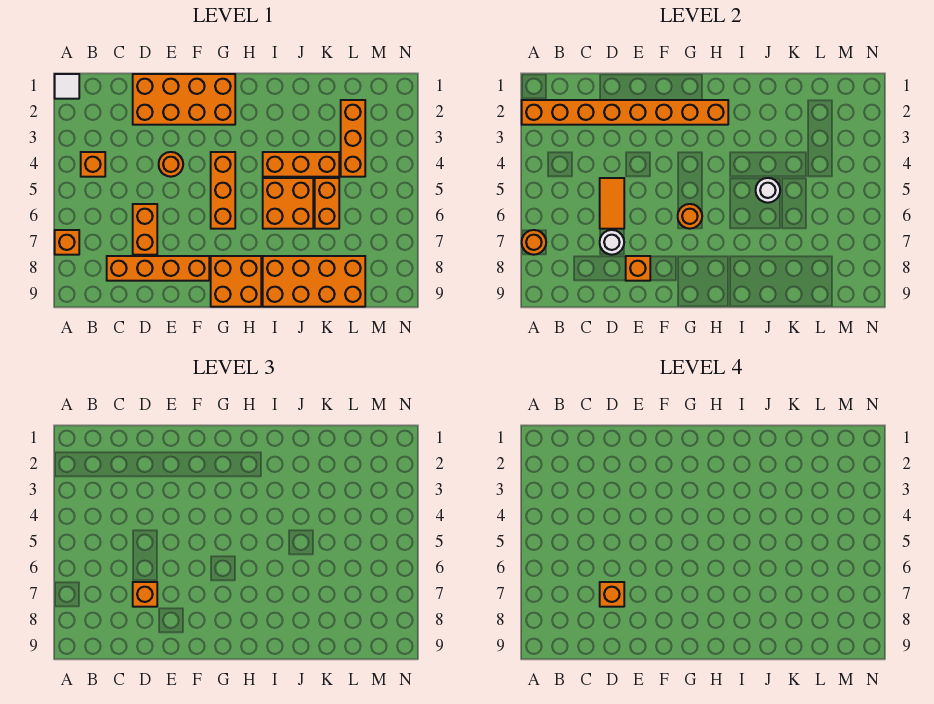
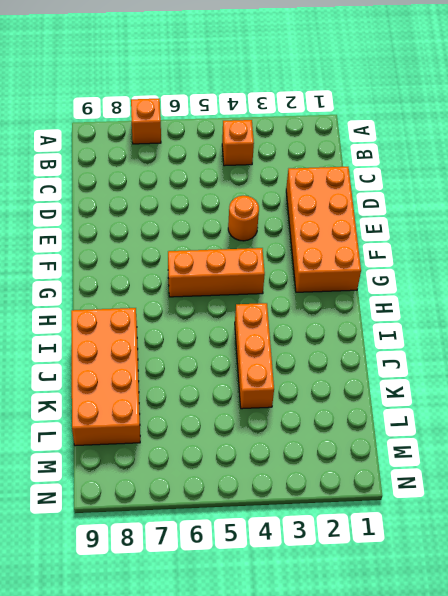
none -> white 1x1 tile [55,74,79,99]
none -> orange 1x4 brick [107,256,209,281]
none -> orange 1x2 brick [133,204,157,255]

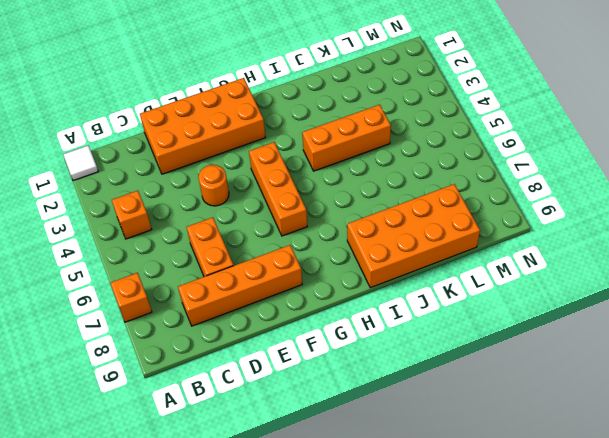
none -> orange 2x2 brick [211,256,261,307]
none -> orange 2x2 brick [263,178,313,229]
none -> orange 1x2 brick [315,178,339,229]

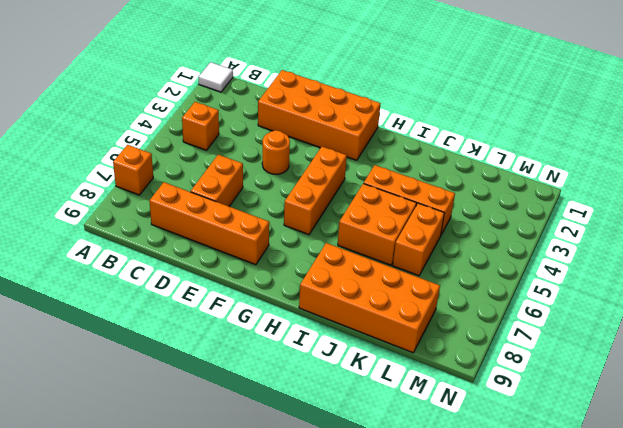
none -> orange 2x2 brick [211,256,261,307]
none -> orange 1x3 brick [341,100,365,177]
none -> orange 1x8 brick [522,100,728,125]

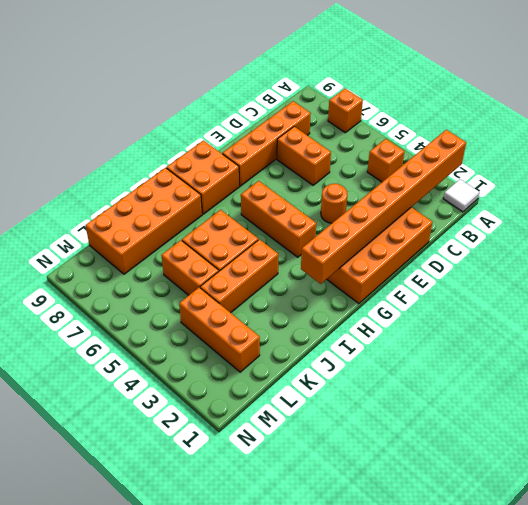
none -> orange 1x1 round brick [522,230,546,255]
none -> orange 1x2 tile [600,178,624,229]
none -> white 1x1 round brick [600,230,624,255]

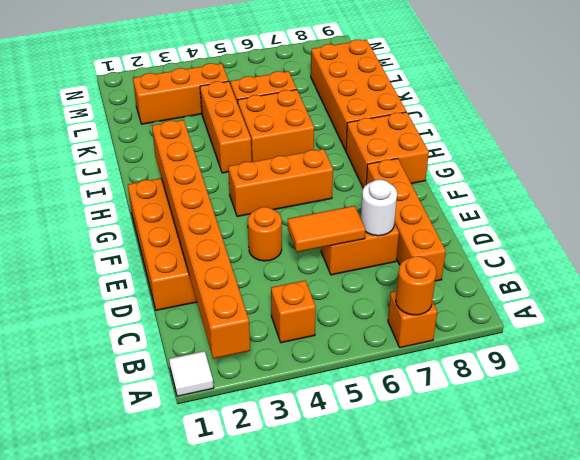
none -> orange 1x1 brick [626,256,650,281]
none -> orange 1x1 round brick [678,204,702,229]
none -> white 1x1 round brick [756,178,780,203]

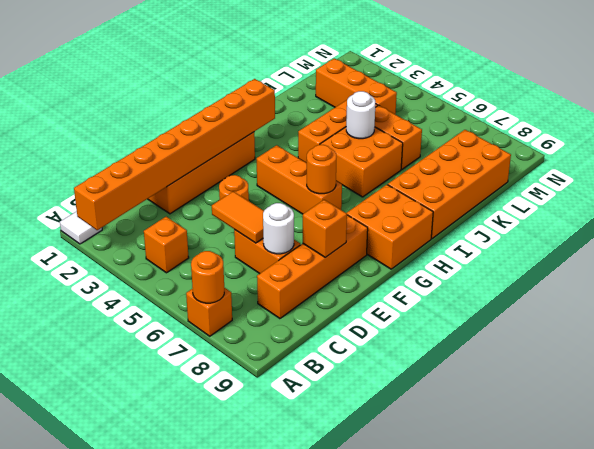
none -> orange 1x1 brick [133,582,157,607]
none -> orange 1x1 brick [600,582,624,607]

